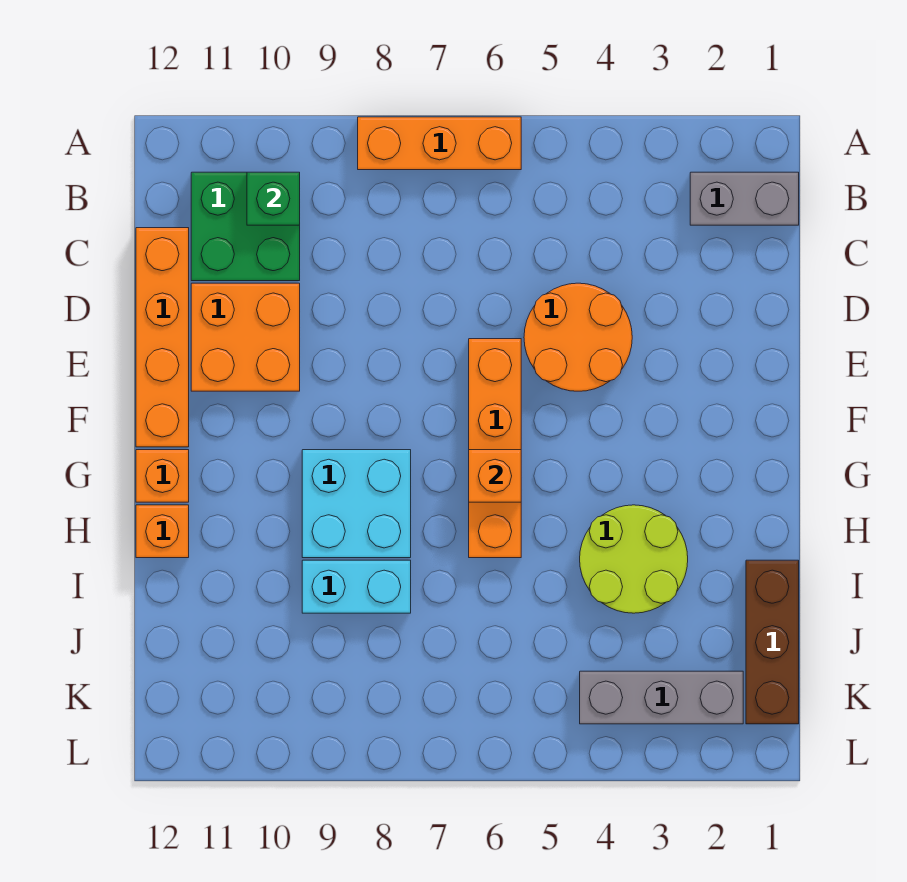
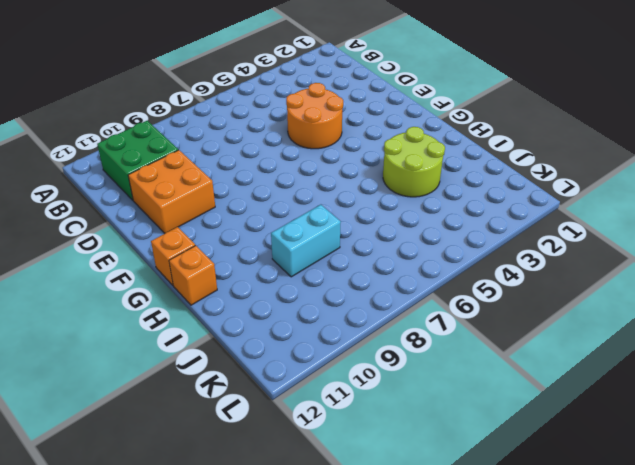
none -> orange 1x3 brick [358,117,521,170]
none -> grey 1x2 brick [690,172,799,225]
none -> orange 1x4 brick [136,228,189,447]

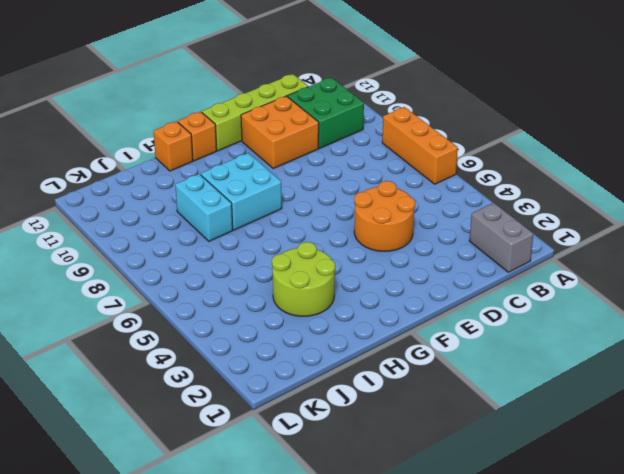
lime 1x4 brick [202,74,308,151] -> orange 1x4 brick [136,228,189,447]
none -> orange 1x4 brick [469,339,521,558]
none -> brown 1x3 brick [746,560,799,724]
none -> grey 1x3 brick [580,671,743,724]

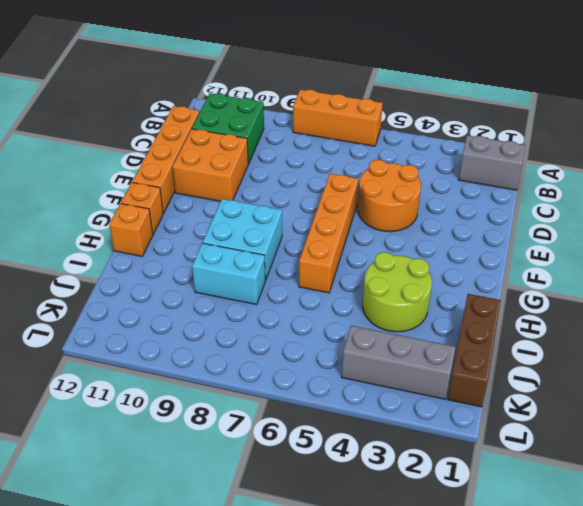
none -> green 1x1 brick [247,172,300,225]
none -> orange 1x1 brick [469,450,521,502]

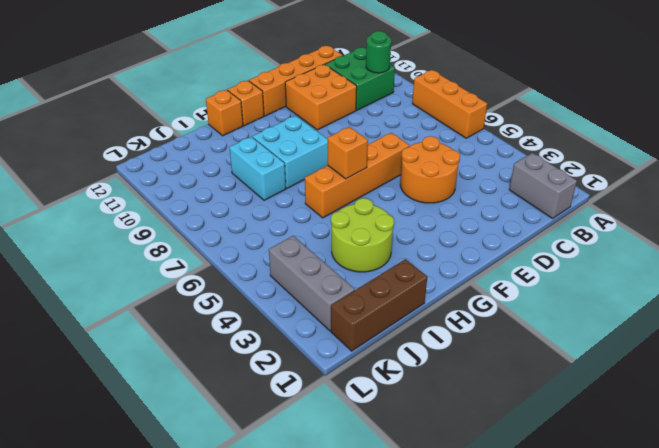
green 1x1 round brick [366,31,391,73] -> green 1x1 brick [247,172,300,225]

